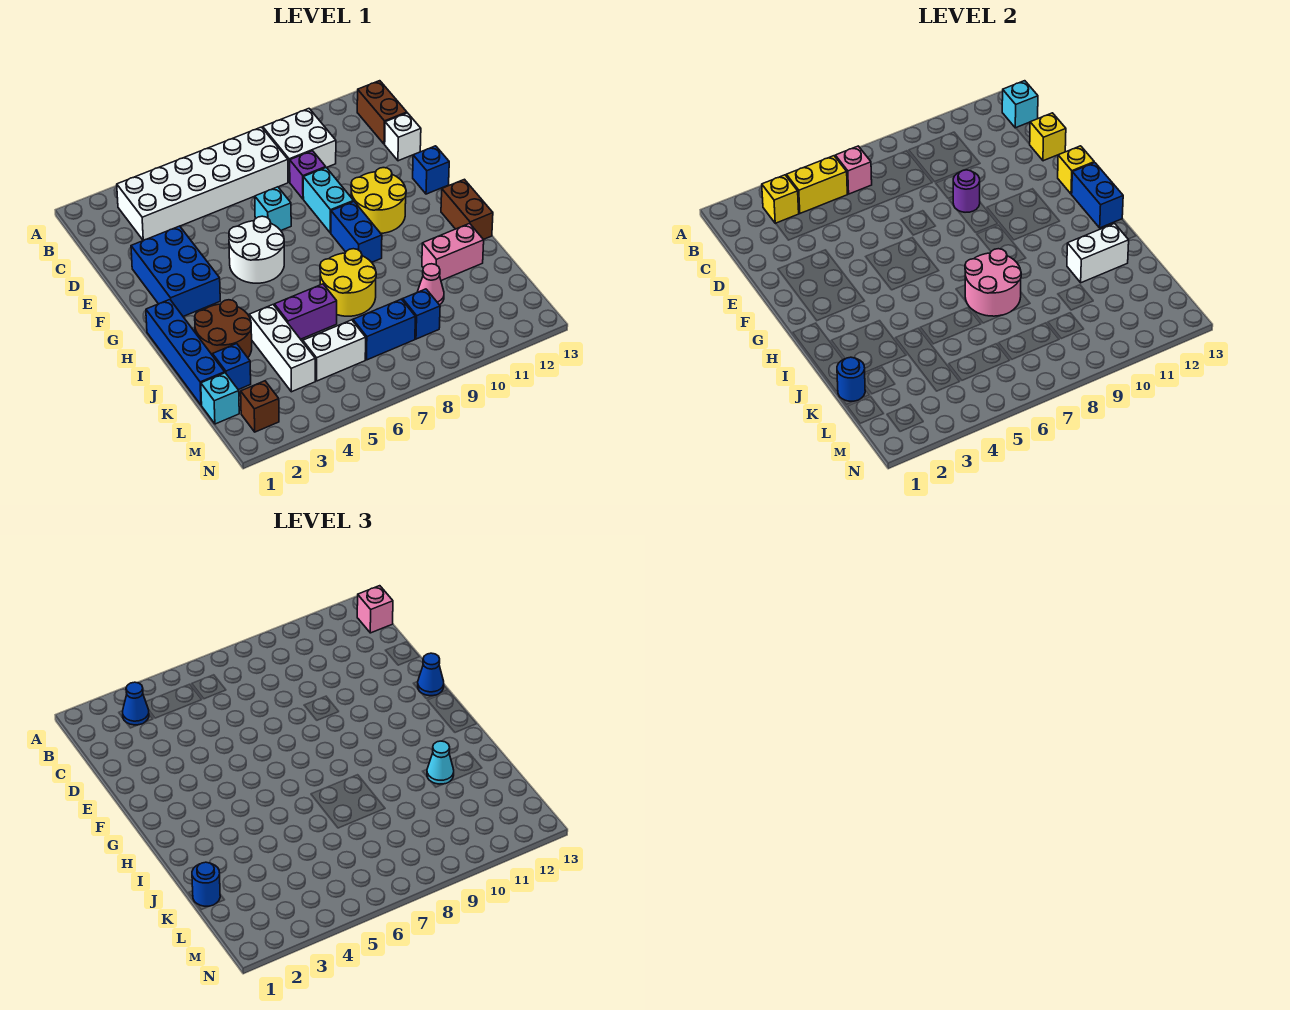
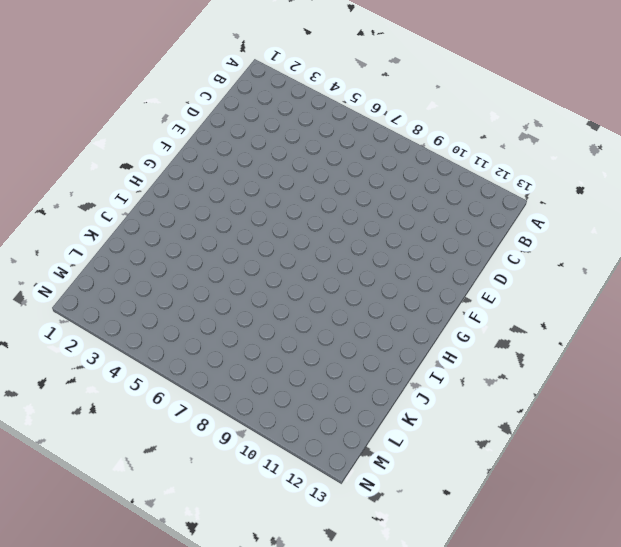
none -> white 2x6 brick [117,127,288,241]
none -> white 2x2 brick [263,109,336,182]
none -> brown 1x2 brick [357,81,407,144]
none -> purple 1x1 brick [290,151,326,199]

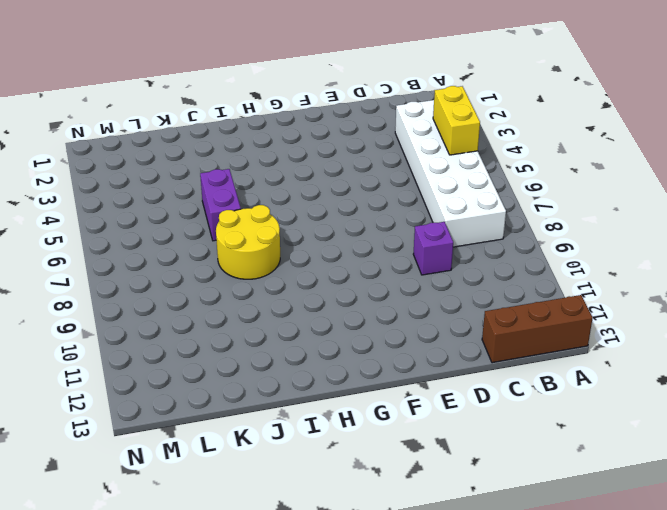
brown 1x3 brick [482,295,593,363] -> brown 1x2 brick [357,81,407,144]
none -> white 2x2 brick [263,109,336,182]
none -> white 1x1 brick [385,113,421,161]
none -> blue 2x3 brick [131,226,220,316]
none -> cyan 1x1 brick [255,187,291,230]

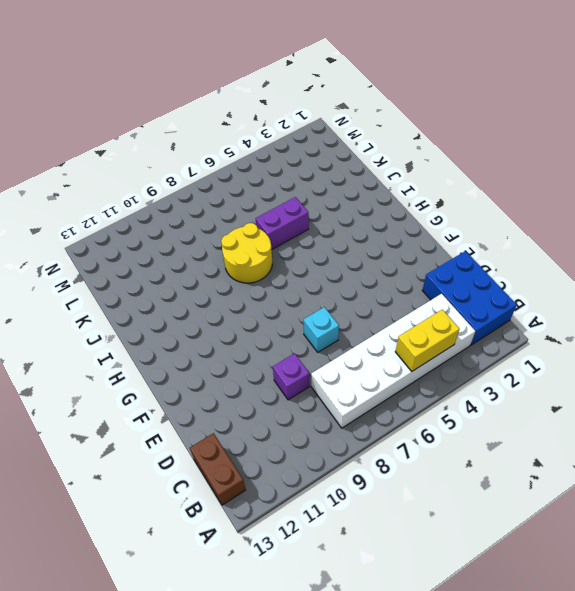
blue 2x3 brick [422,251,517,345] -> blue 2x3 brick moved to [131,226,220,316]
none -> white 2x2 brick [263,109,336,182]
none -> white 1x1 brick [385,113,421,161]
none -> cyan 1x2 brick [303,168,354,233]
none -> white 2x2 round brick [229,216,284,283]

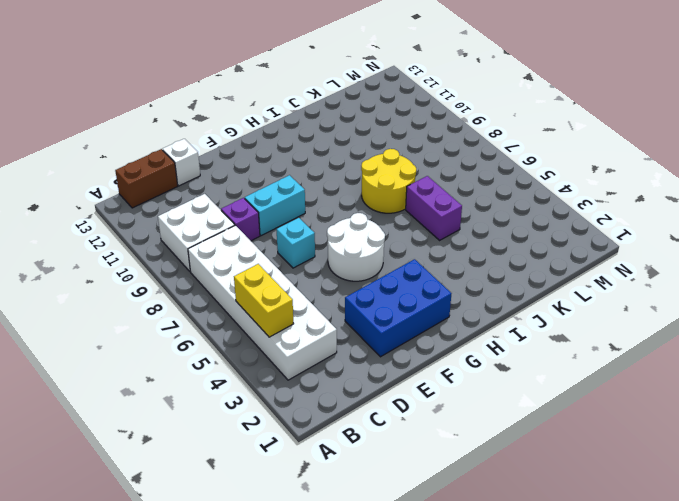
none -> yellow 2x2 round brick [351,168,406,233]
none -> blue 1x1 brick [413,146,449,194]
none -> blue 1x2 brick [331,202,382,262]
none -> blue 1x4 brick [146,300,225,405]

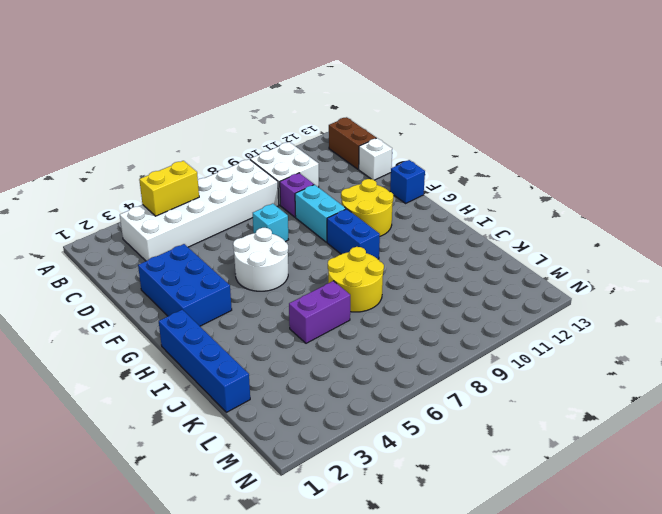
none -> brown 1x2 brick [441,179,493,240]
none -> brown 2x2 round brick [195,300,252,358]
none -> white 1x3 brick [249,305,315,392]
none -> pink 1x2 brick [422,224,484,281]

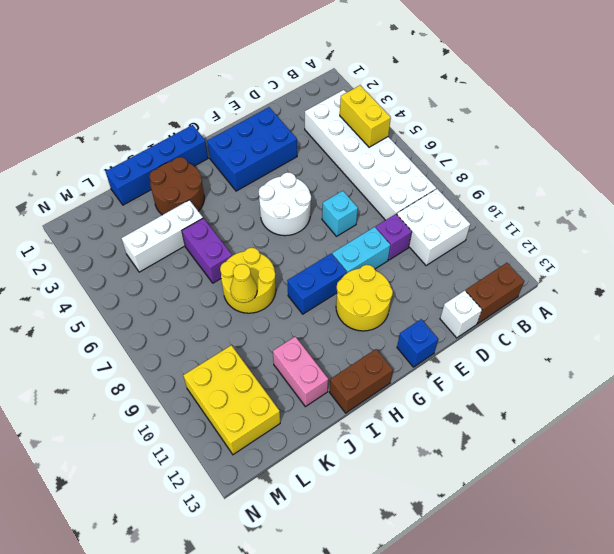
yellow 1x1 cone [230,264,257,303] -> pink 2x2 round brick [965,249,1021,316]
yellow 2x3 brick [183,345,280,455] -> none
none -> blue 1x1 brick [213,344,251,390]
none -> pink 1x1 cone [418,264,444,305]
none -> cyan 1x1 brick [201,373,239,424]
none -> white 1x2 brick [303,320,366,381]

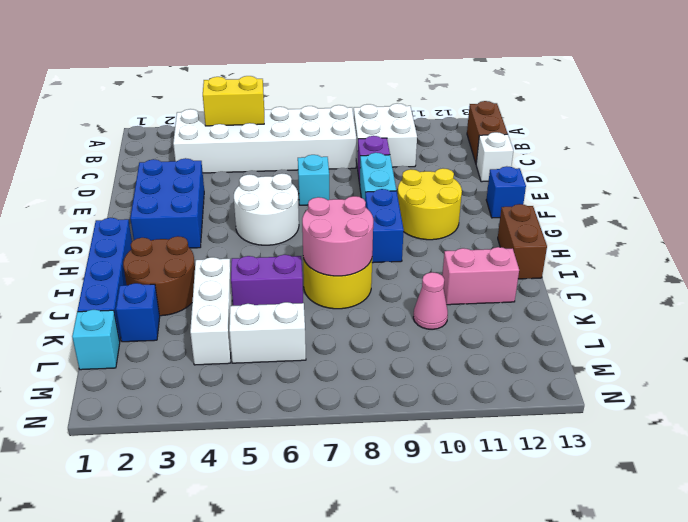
none -> blue 1x2 brick [353,299,415,360]
none -> blue 1x1 brick [403,289,440,339]
none -> brown 1x1 brick [241,381,279,432]
none -> yellow 1x1 brick [762,175,799,223]

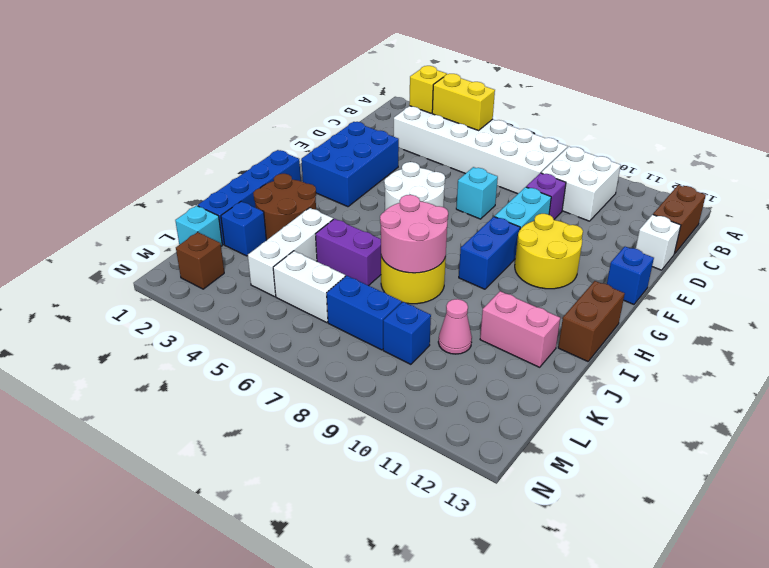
none -> pink 1x1 brick [835,146,872,194]
none -> cyan 1x1 brick [1002,81,1038,128]
none -> yellow 1x1 brick [1030,113,1066,161]
none -> purple 1x1 round brick [953,170,980,212]

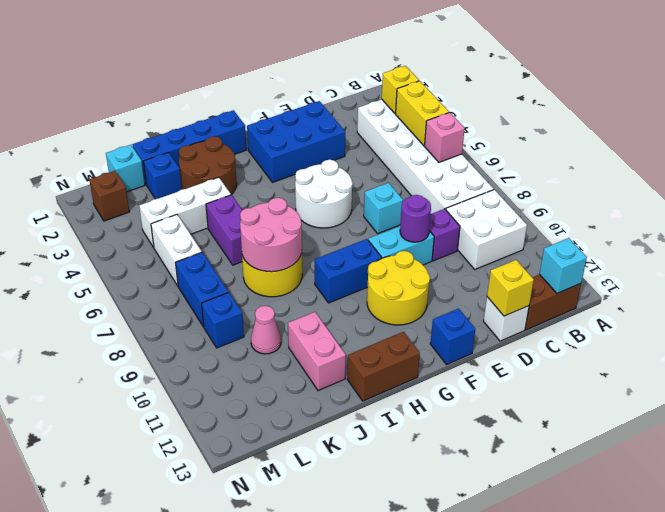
none -> yellow 1x1 brick [1058,146,1094,194]
none -> blue 1x2 brick [1072,163,1123,228]
none -> white 1x2 brick [1067,223,1129,283]
none -> blue 1x1 round brick [837,357,865,402]

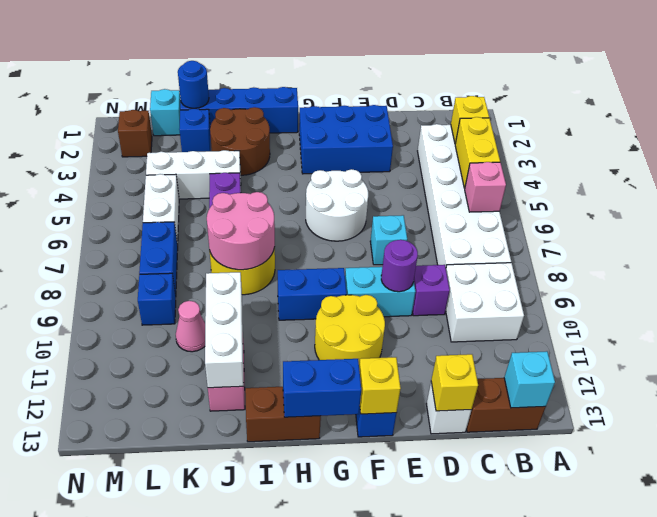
white 1x3 brick [205,272,244,388] -> white 1x2 brick [1067,223,1129,283]
none -> blue 1x1 cone [123,682,149,725]
none -> pink 1x1 brick [357,586,393,633]
none -> blue 1x1 cone [418,653,444,696]
none -> cyan 1x1 cone [427,741,454,784]

